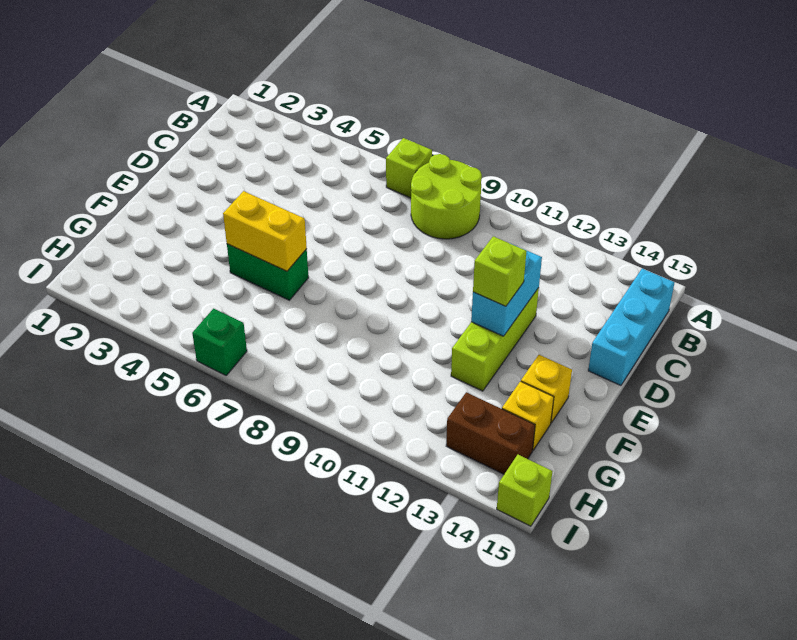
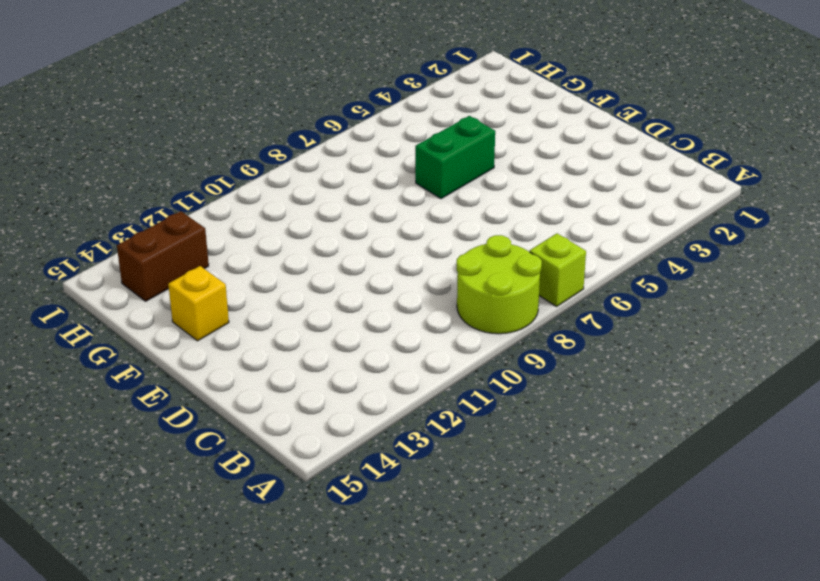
none -> cyan 1x3 brick [588,268,675,386]
none -> lime 1x3 brick [451,288,539,391]
none -> yellow 1x1 brick [502,381,554,451]

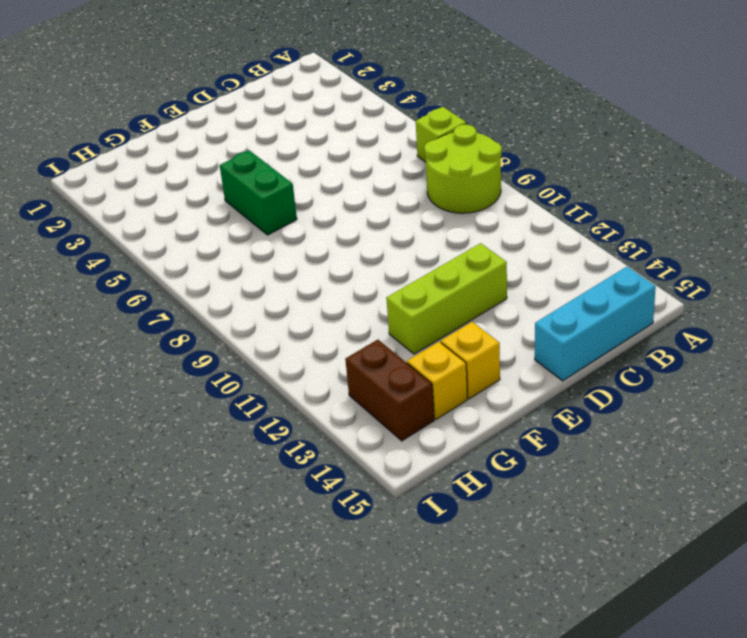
none -> green 1x1 brick [192,309,247,375]
none -> lime 1x1 brick [497,455,552,526]
none -> cyan 1x2 brick [471,246,542,336]

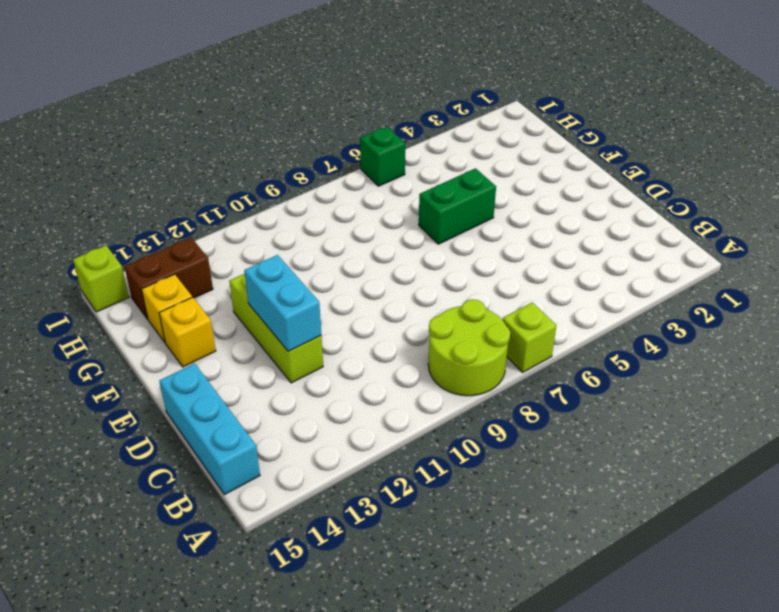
none -> yellow 1x2 brick [223,191,307,271]
none -> lime 1x1 brick [473,236,527,306]

